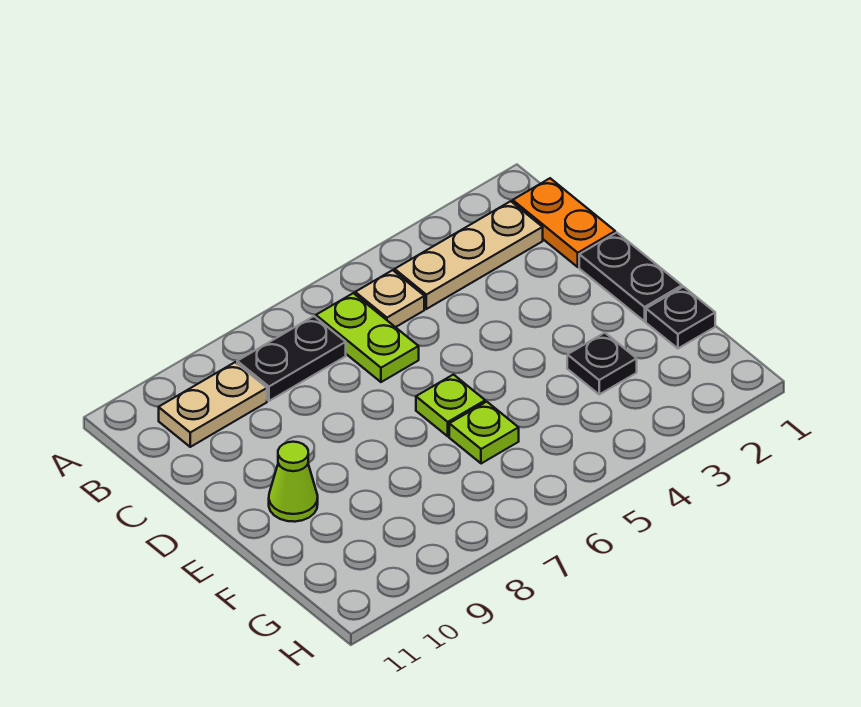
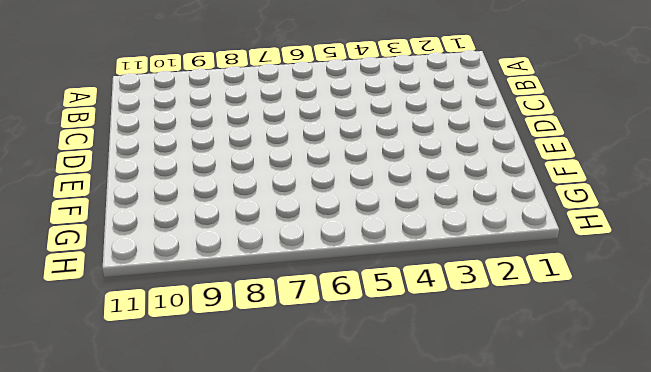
none -> orange 1x2 plate [513,178,615,267]
none -> tan 1x3 plate [395,201,543,309]
none -> tan 1x1 plate [355,270,424,327]

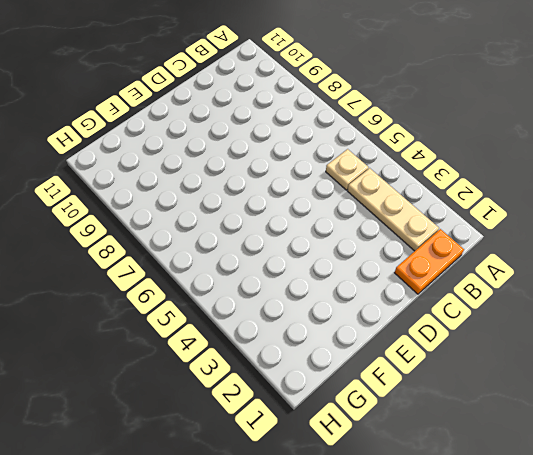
none -> lime 1x2 plate [316,293,419,382]
none -> black 1x2 plate [237,316,346,401]
none -> tan 1x2 plate [159,362,267,447]

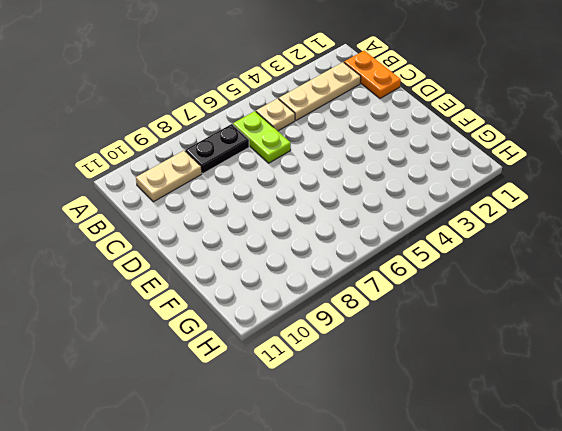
none -> black 1x2 plate [579,233,682,321]
none -> lime 1x1 plate [416,375,485,436]
none -> lime 1x1 cone [269,442,318,522]

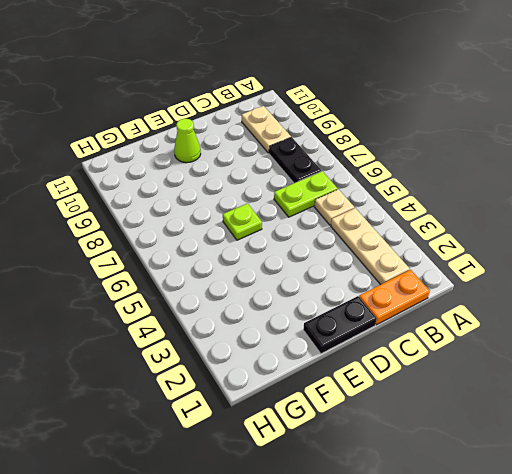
none -> black 1x1 plate [646,287,715,348]
none -> black 1x1 plate [567,333,637,394]
none -> lime 1x1 plate [449,402,519,464]

